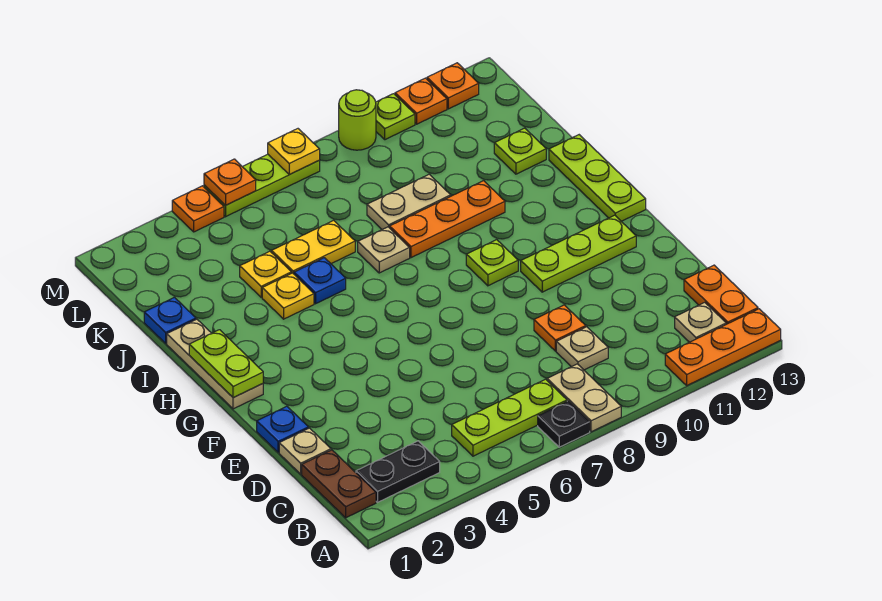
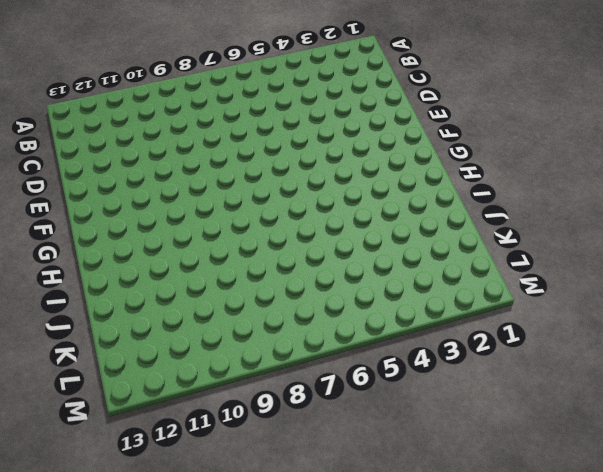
none -> black 1x1 plate [538,401,590,447]
none -> tan 1x2 plate [547,364,621,432]
none -> orange 1x3 plate [665,309,781,385]
none -> brown 1x2 plate [302,450,376,518]

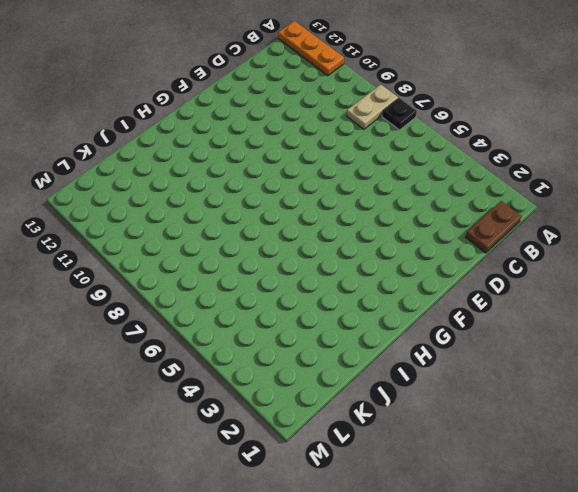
none -> black 1x2 plate [356,441,440,502]
none -> lime 1x3 plate [452,379,567,456]
none -> tan 1x1 plate [675,302,726,342]
none -> orange 1x2 plate [684,265,758,324]

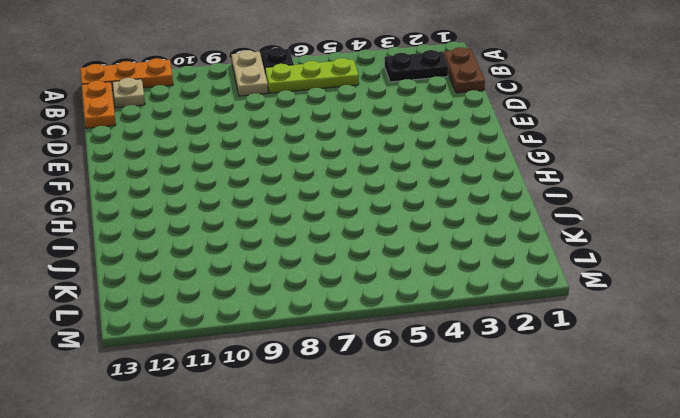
none -> tan 1x1 plate [556,327,608,370]
none -> tan 1x1 plate [279,428,331,474]
none -> orange 1x1 plate [534,305,586,351]
none -> blue 1x1 plate [257,406,308,452]

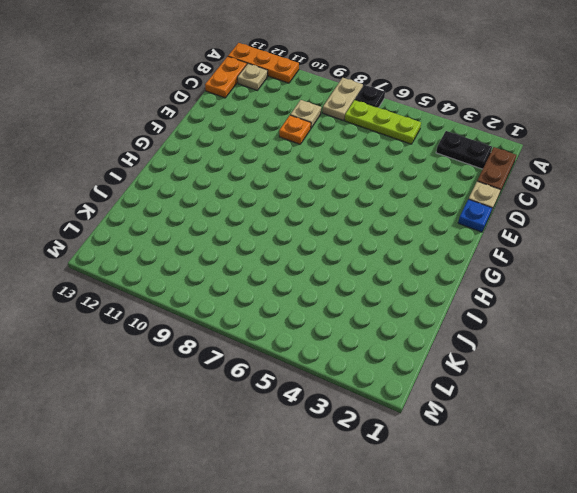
none -> lime 1x3 plate [521,215,636,292]
none -> tan 1x3 plate [167,319,263,409]
none -> lime 1x1 plate [466,240,518,286]
none -> lime 1x3 plate [549,135,646,221]

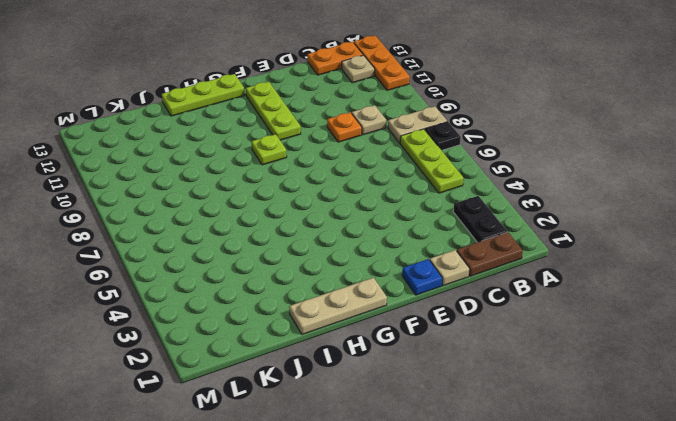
none -> yellow 1x1 plate [262,273,314,319]
none -> blue 1x1 plate [294,258,346,304]
none -> tan 1x1 plate [358,227,410,273]
none -> orange 1x3 plate [390,181,505,258]

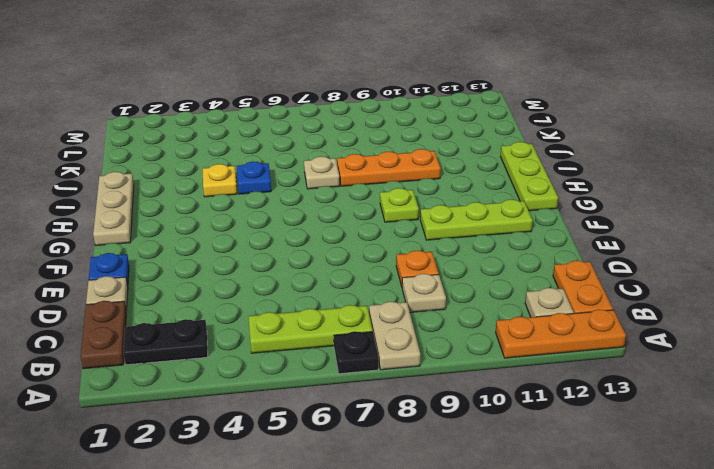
none -> blue 1x1 plate [144,297,196,343]
none -> yellow 1x1 plate [240,251,291,297]
none -> yellow 1x2 plate [272,220,355,274]
none -> tan 1x2 plate [367,174,451,229]

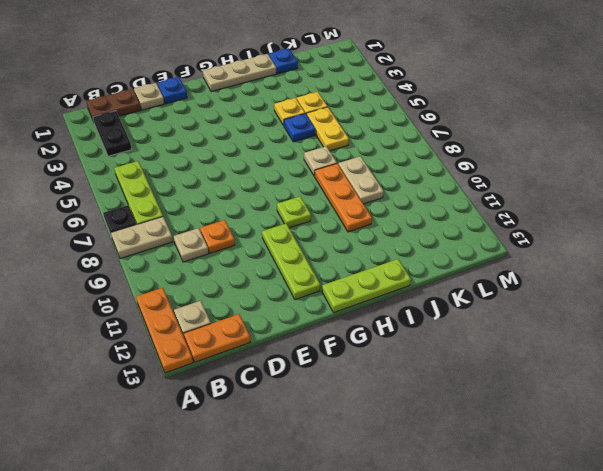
none -> lime 1x1 plate [494,128,546,174]
none -> orange 1x1 plate [172,186,224,232]
none -> lime 1x3 plate [204,154,320,217]
none -> lime 1x1 round brick [339,90,376,150]

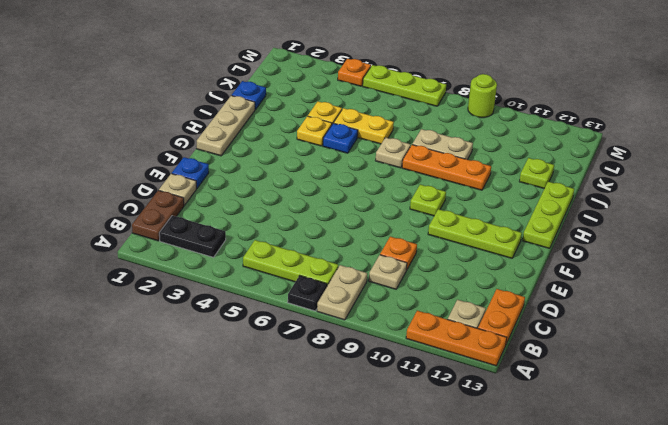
none -> lime 1x1 plate [376,94,415,140]
none -> orange 1x1 plate [395,78,447,124]
none -> orange 1x1 plate [427,63,479,109]
none -> lime 1x2 plate [189,330,263,398]

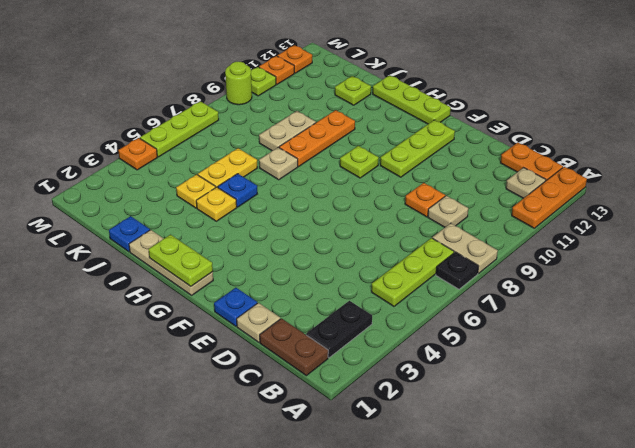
none -> orange 1x1 plate [204,159,256,205]
none -> yellow 1x1 plate [268,129,320,175]

